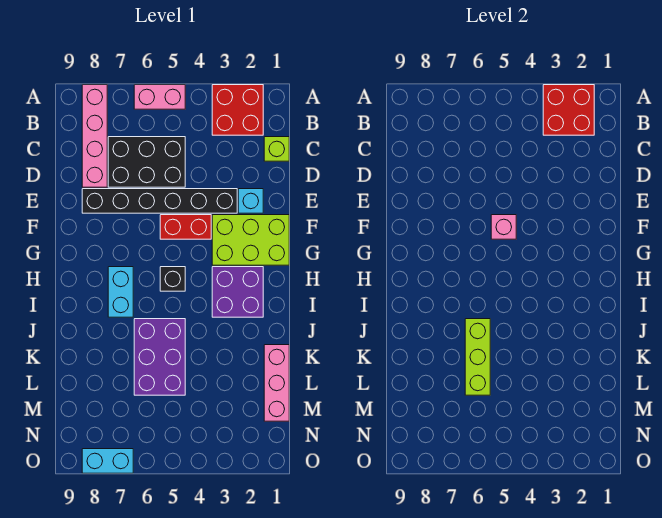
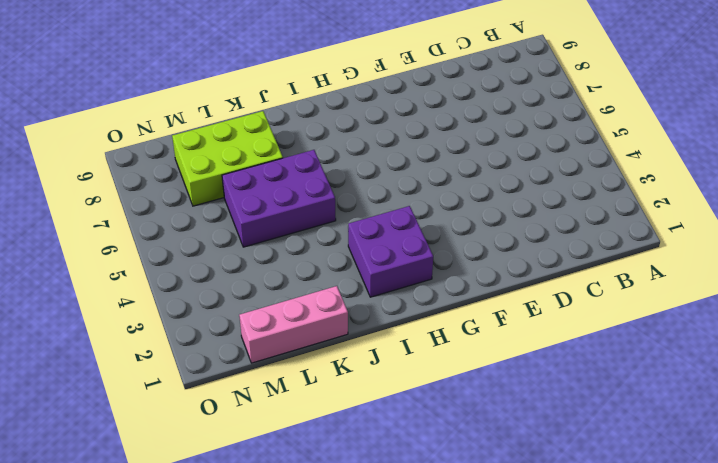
lime 2x3 brick [172,111,283,206] -> lime 2x3 brick turned to [212,215,289,265]
none -> red 2x2 brick [212,85,263,135]
none -> pink 1x2 brick [134,85,185,109]
none -> pink 1x4 brick [82,85,107,187]

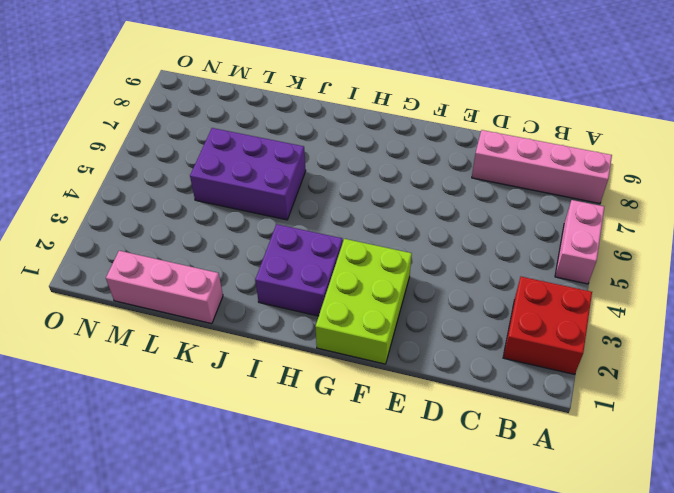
none -> lime 1x1 brick [264,137,289,161]
none -> black 2x3 brick [108,137,185,187]
none -> cyan 1x1 brick [238,189,263,213]

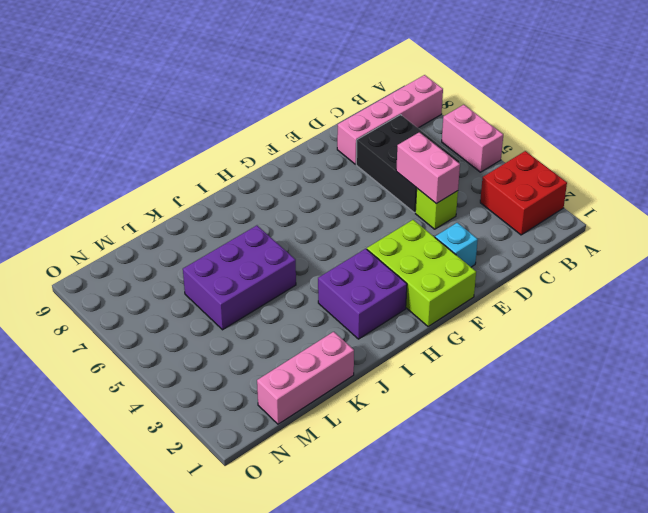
lime 1x1 brick [415,189,458,229] -> lime 1x1 brick moved to [264,137,289,161]
pink 1x2 brick [396,132,460,204] -> none
none -> black 1x6 brick [82,189,237,213]
none -> red 1x2 brick [160,215,211,239]
none -> black 1x1 brick [160,267,185,291]

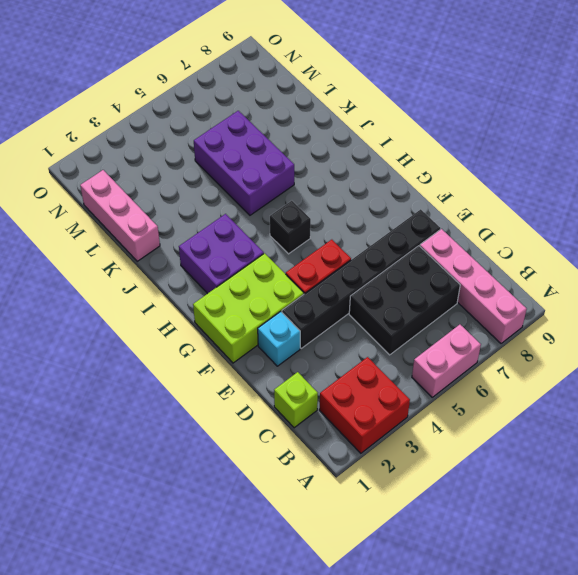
none -> cyan 1x2 brick [108,267,133,317]
none -> cyan 1x2 brick [82,449,133,473]
none -> red 2x2 brick [543,85,594,135]

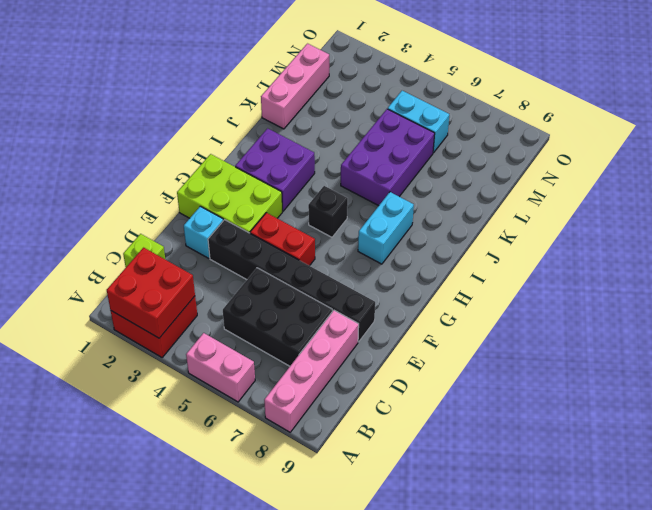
cyan 1x2 brick [388,91,449,153] -> cyan 1x2 brick moved to [82,449,133,473]
none -> pink 1x1 brick [491,215,516,239]
none -> lime 1x3 brick [465,319,490,395]

